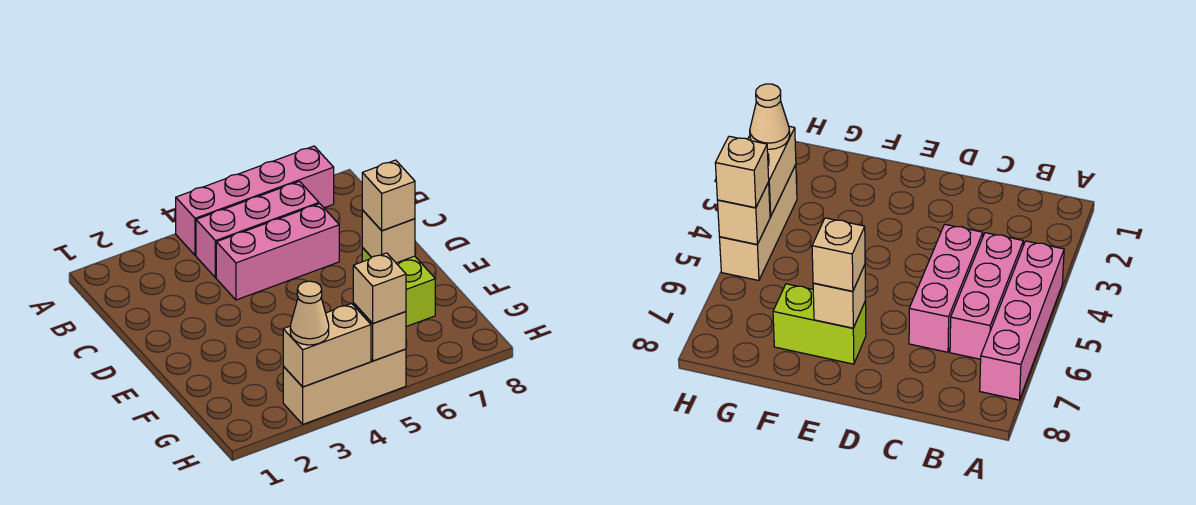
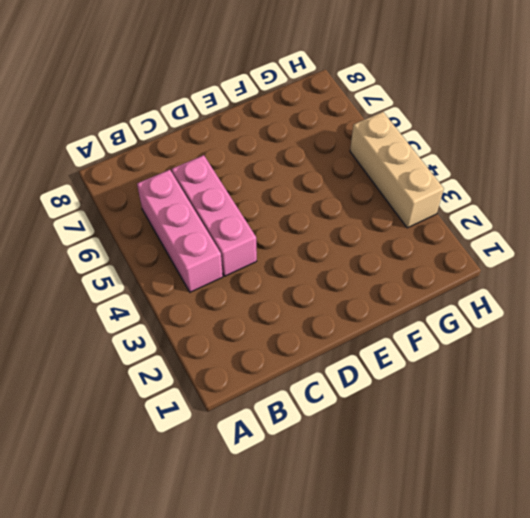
none -> pink 1x4 brick [176,146,334,255]
none -> lime 1x2 brick [362,248,435,327]

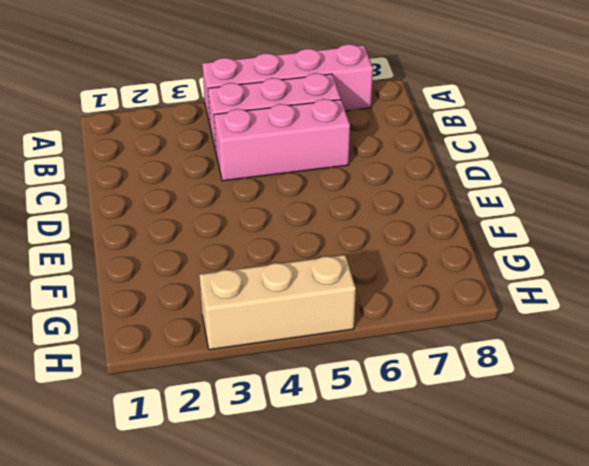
none -> lime 1x2 brick [362,248,435,327]
none -> tan 1x1 brick [362,210,415,263]

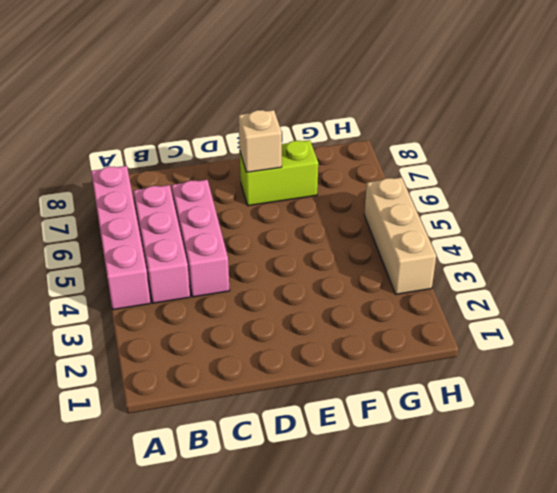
none -> tan 1x2 brick [283,303,371,387]
none -> tan 1x1 brick [353,303,406,361]

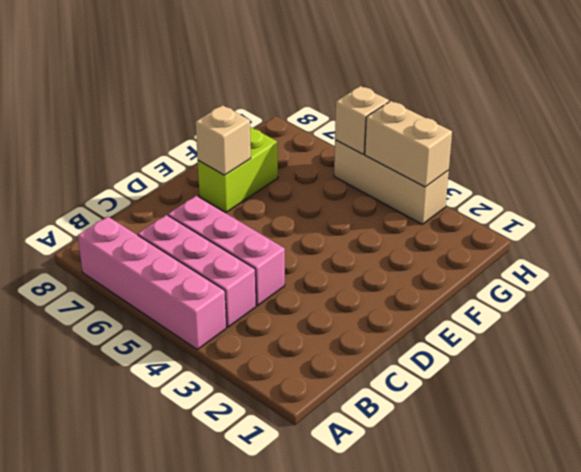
none -> tan 1x1 brick [362,160,415,231]
none -> tan 1x1 cone [290,281,329,345]

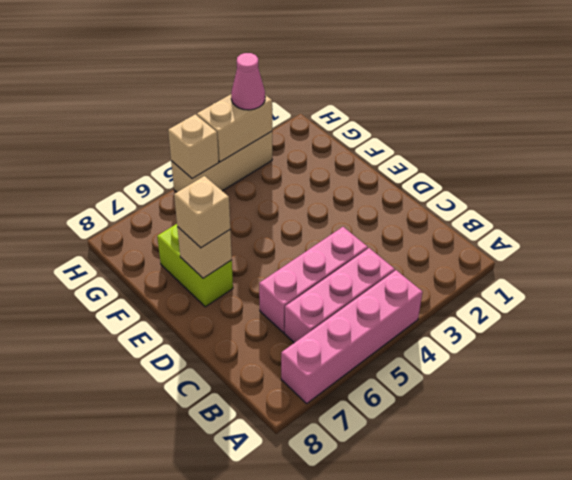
pink 1x1 cone [231,53,265,110] -> tan 1x1 cone [290,281,329,345]
none -> tan 1x1 brick [353,253,406,323]

